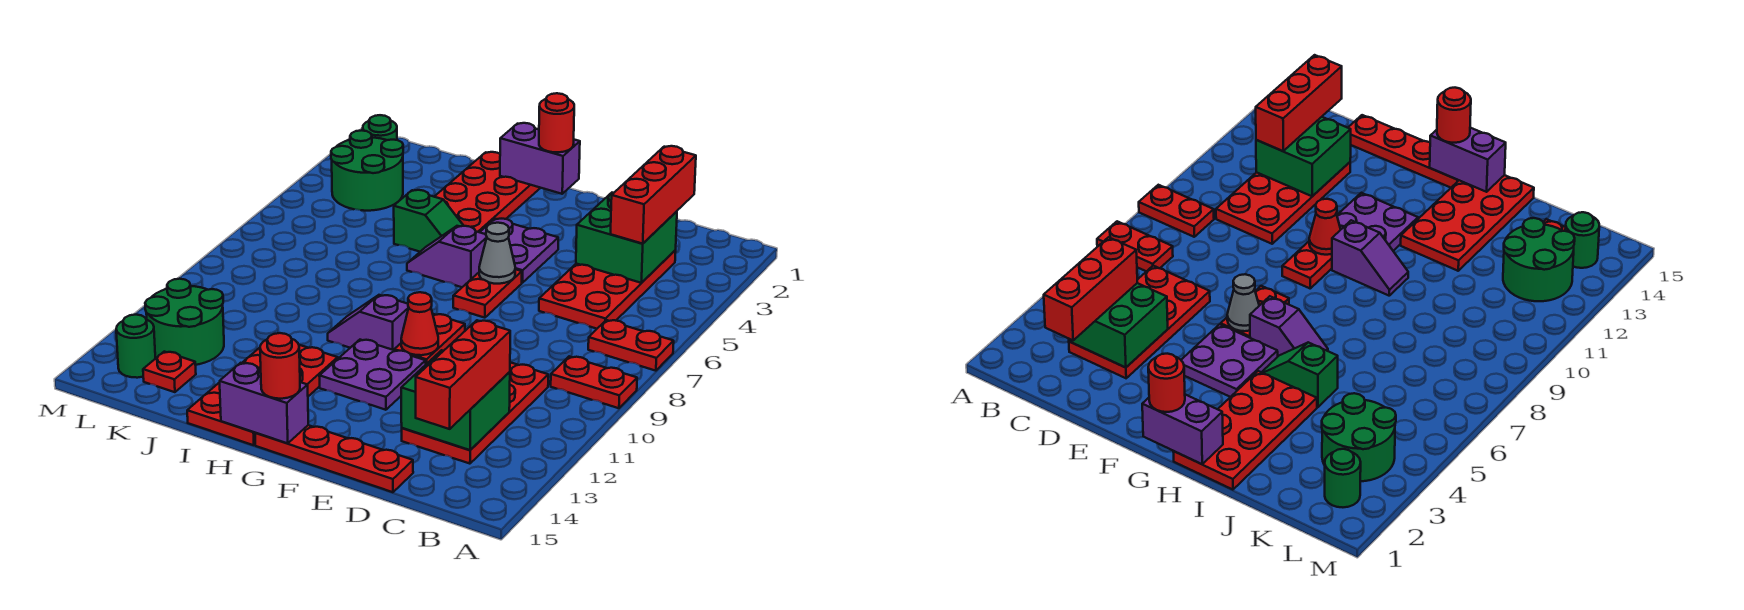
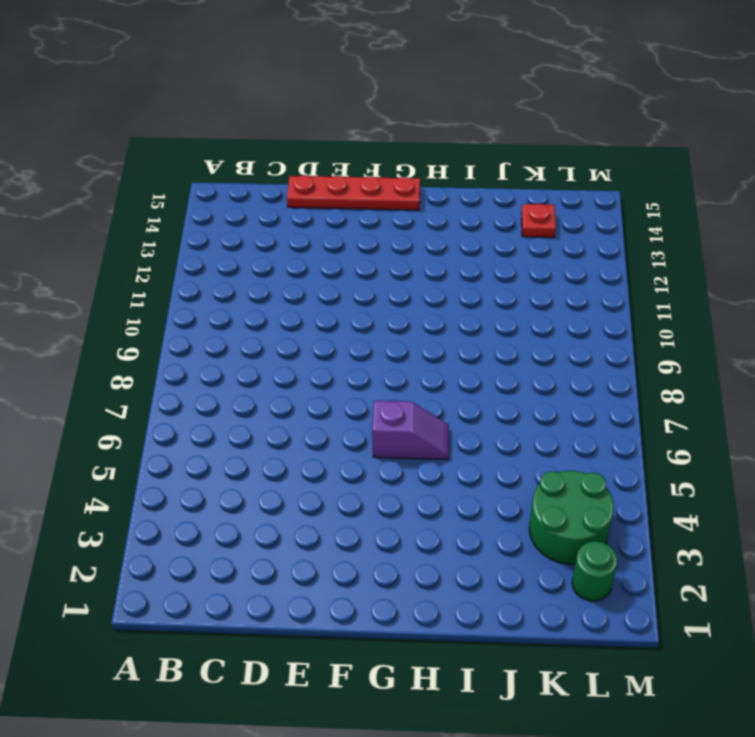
none -> red 1x2 plate [588,320,674,371]
none -> red 1x2 plate [551,356,637,408]
none -> red 2x4 plate [539,250,676,329]

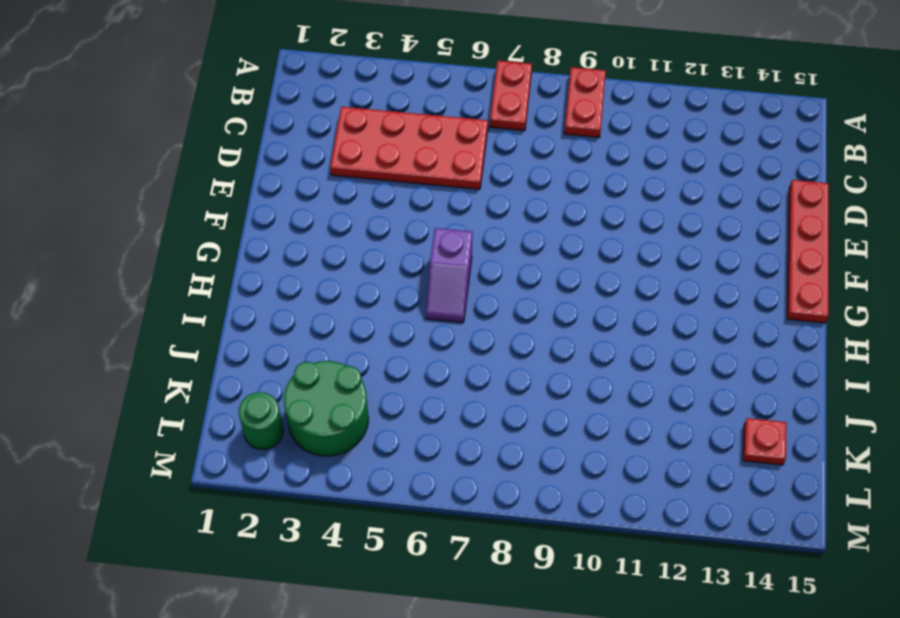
none -> red 2x4 plate [402,362,548,464]
none -> purple 2x2 plate [480,219,558,283]
none -> red 1x2 plate [453,269,522,318]

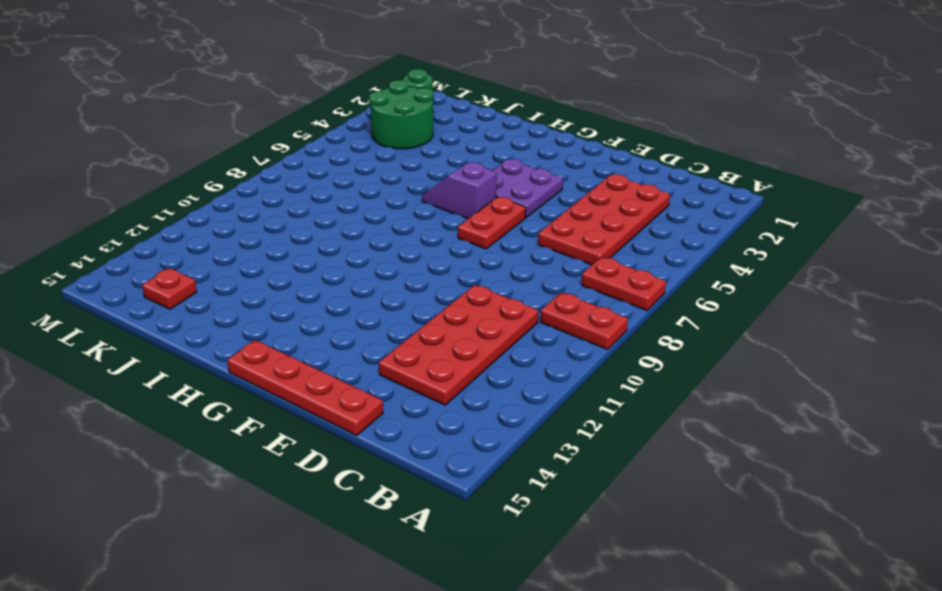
none -> red 1x2 plate [394,314,465,364]
none -> purple 2x2 plate [319,340,426,410]
none -> purple 1x2 slope [328,295,409,350]

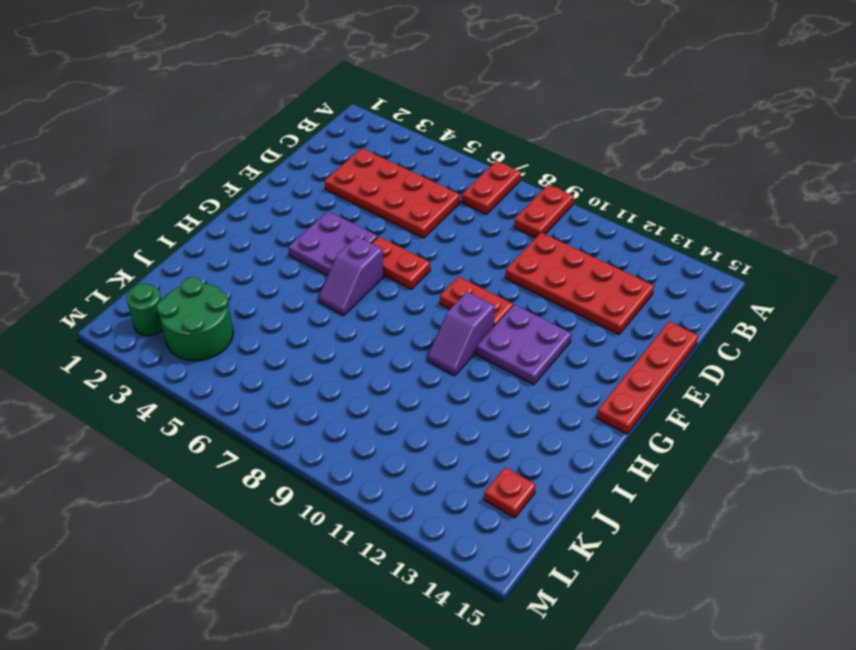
none -> red 2x4 plate [434,152,540,232]
none -> green 1x2 slope [394,190,464,252]
none -> red 2x4 plate [187,345,338,445]

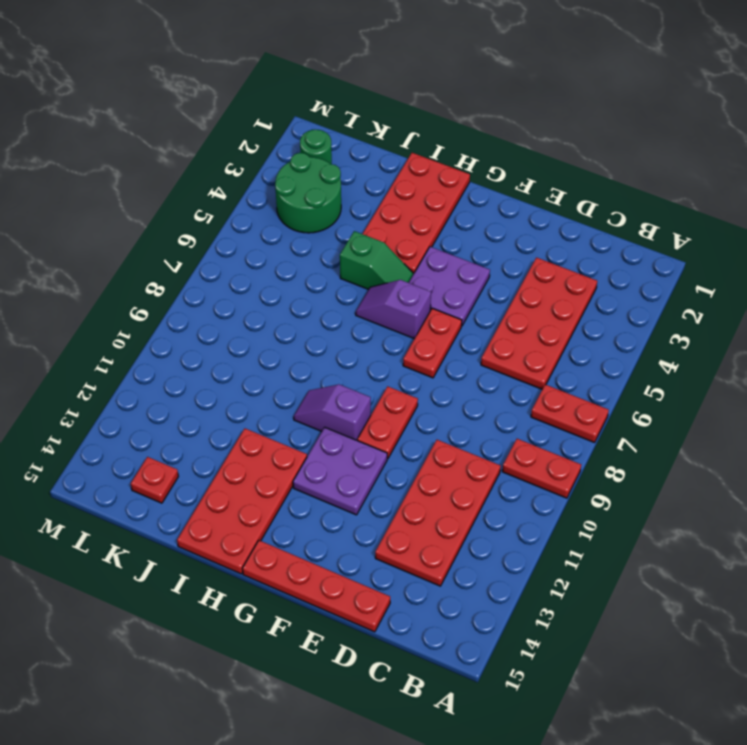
none -> green 2x2 round brick [145,279,224,365]
none -> green 1x1 round brick [116,315,155,378]
none -> green 2x2 brick [576,193,677,283]

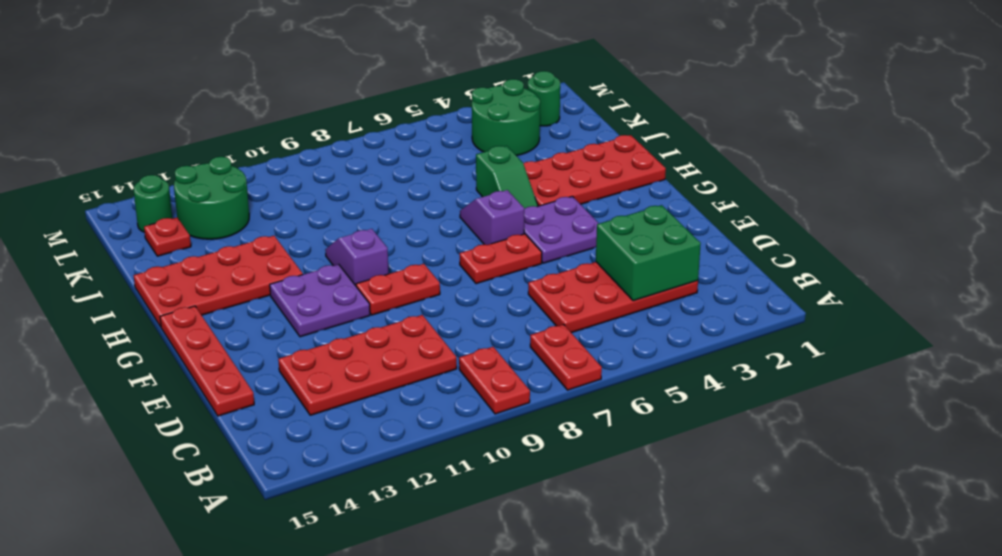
none -> green 2x2 brick [401,350,510,450]
none -> grey 1x1 cone [479,223,515,284]
none -> red 1x1 cone [401,292,438,355]

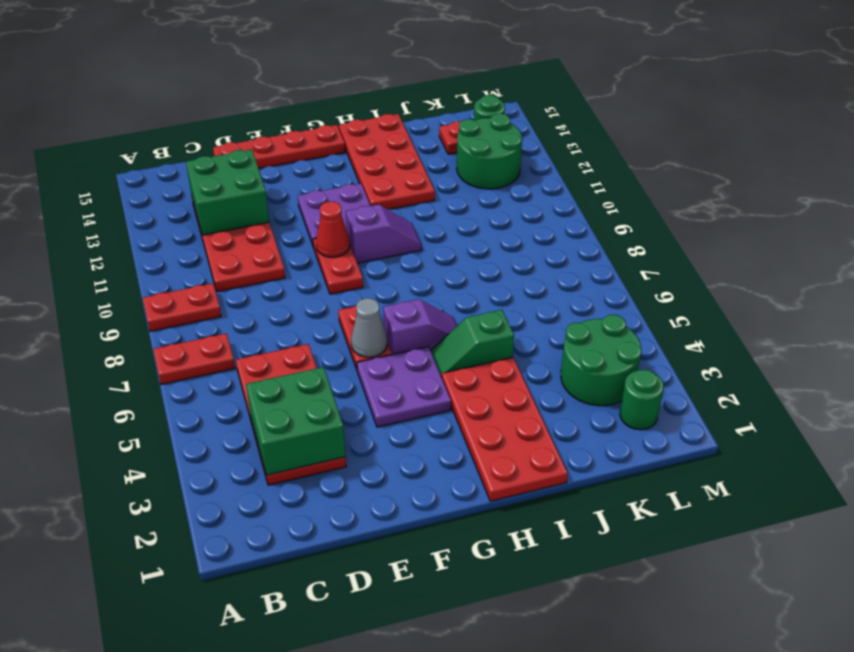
none -> purple 1x2 brick [500,123,580,194]
none -> purple 1x2 brick [220,363,308,444]
none -> red 1x3 brick [611,146,696,244]

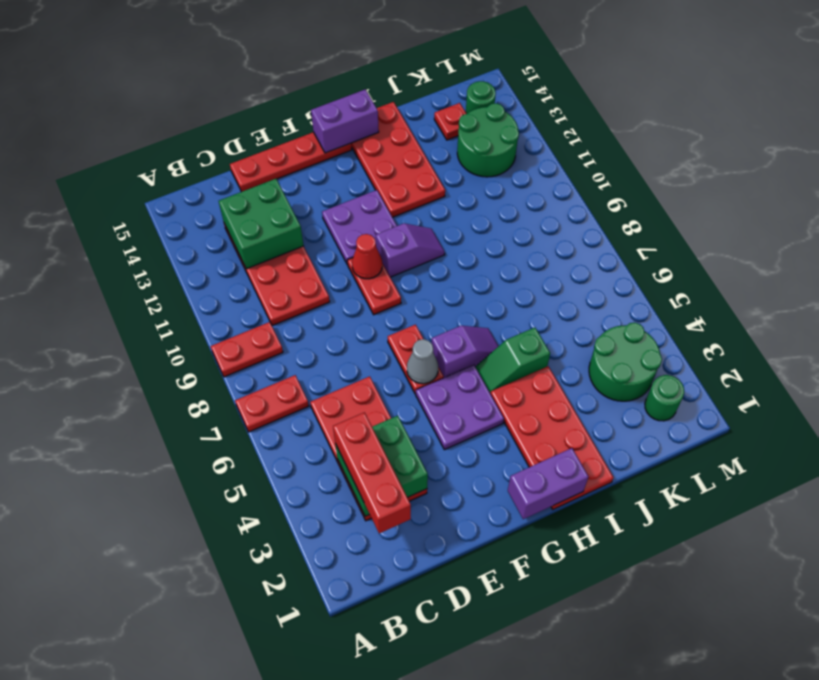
none -> red 1x3 brick [416,320,510,429]
none -> red 1x1 round brick [539,93,574,152]
none -> red 1x1 round brick [260,333,300,399]

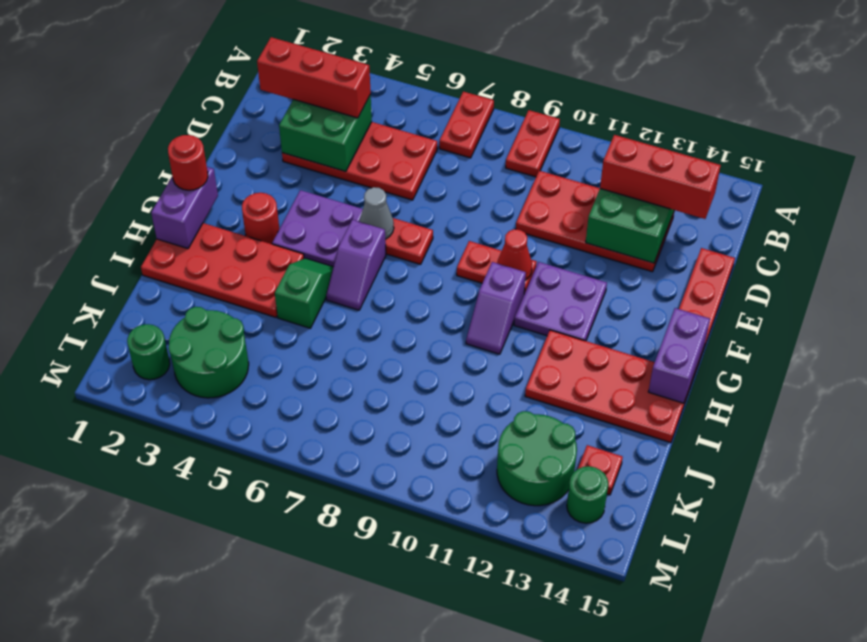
red 1x1 round brick [242,193,279,244] -> red 1x1 round brick moved to [260,333,300,399]

